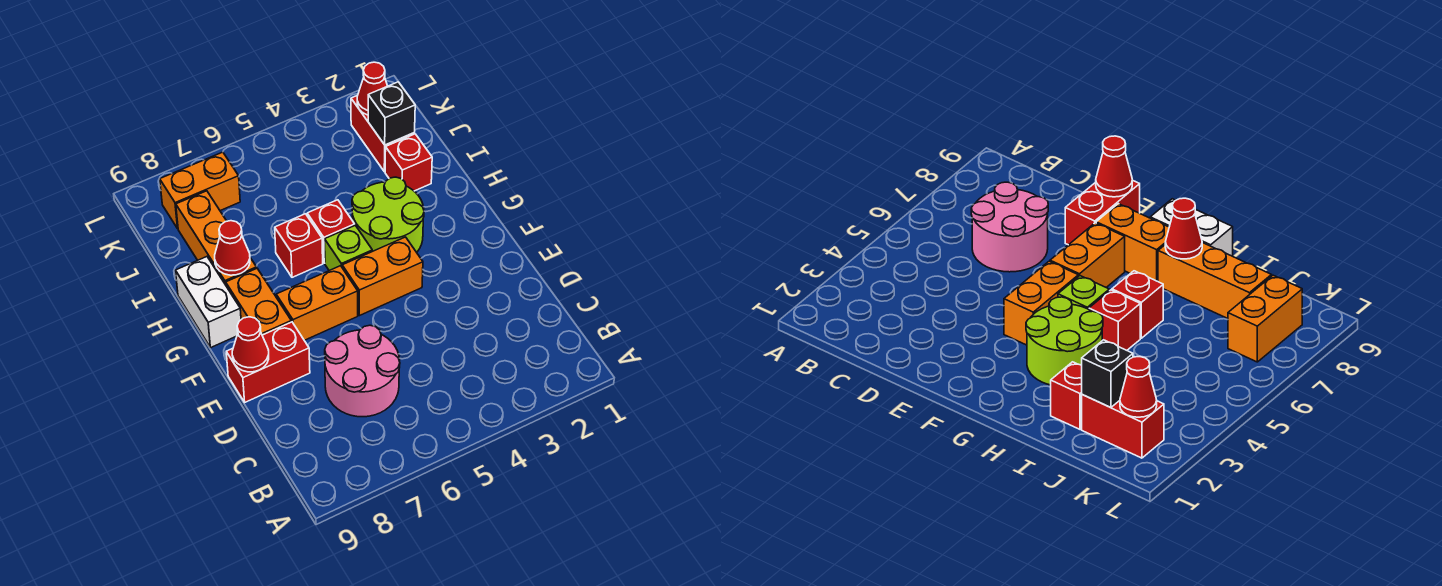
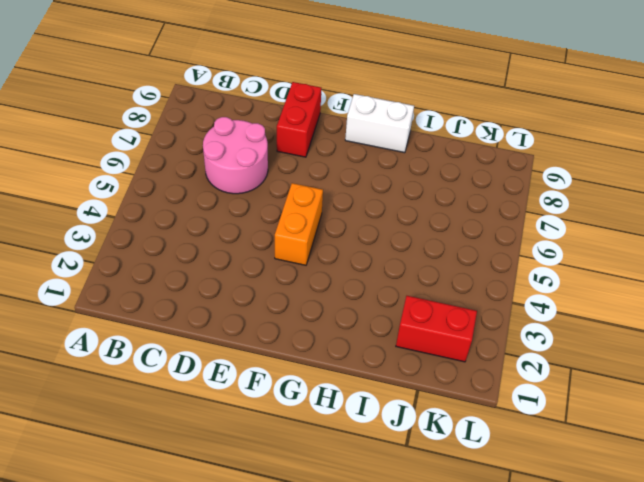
none -> orange 1x2 brick [276,266,358,340]
none -> orange 1x2 brick [226,269,291,335]
none -> lime 2x2 round brick [352,177,424,252]

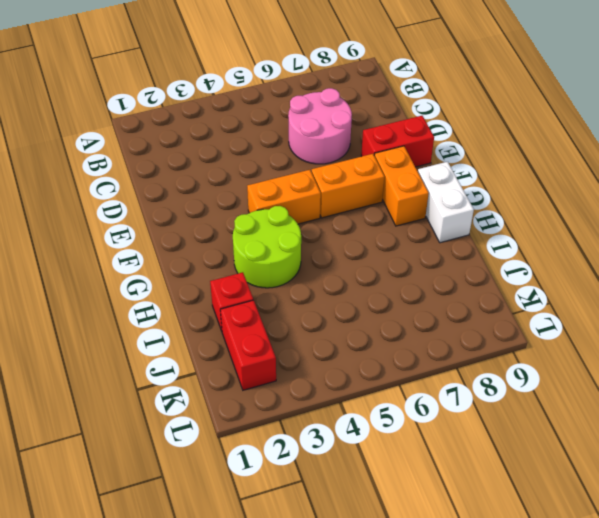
none -> lime 1x1 brick [325,225,372,271]
none -> red 1x1 brick [307,200,355,263]
none -> red 1x1 brick [275,214,323,277]

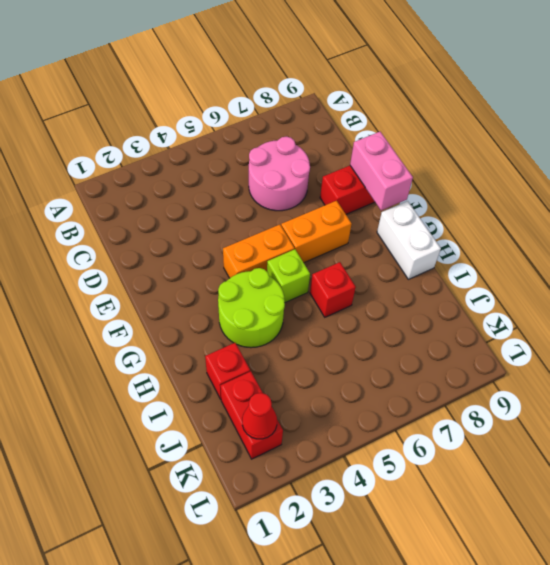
pink 1x2 brick [350,132,413,210] -> red 1x1 cone [232,317,269,372]
none -> orange 1x2 brick [226,269,291,335]
none -> red 1x1 brick [307,200,355,263]
none -> orange 1x3 brick [176,191,257,285]

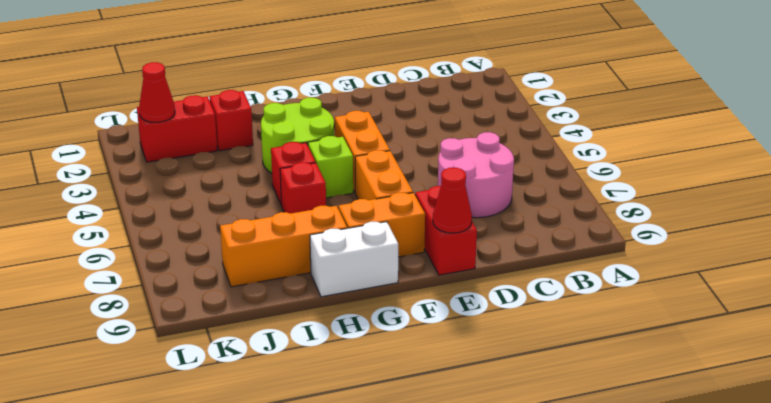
none -> orange 1x2 brick [160,152,240,229]
none -> red 1x1 cone [215,221,250,275]
none -> black 1x1 brick [368,82,415,145]

